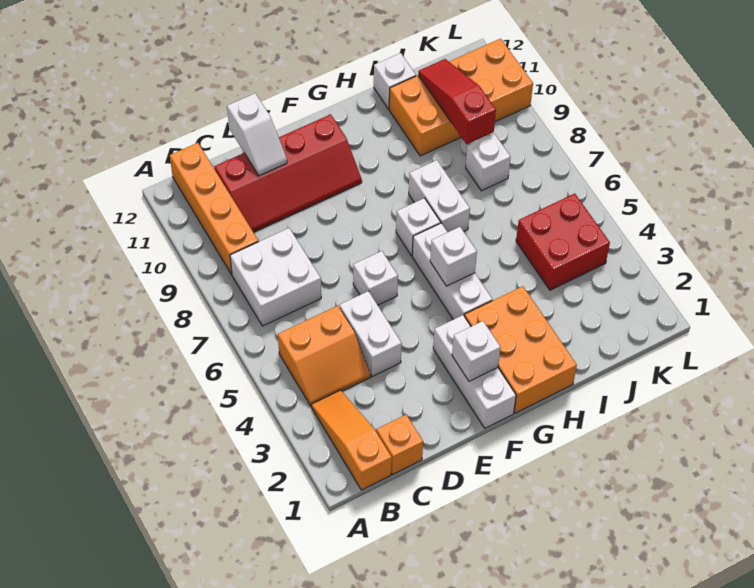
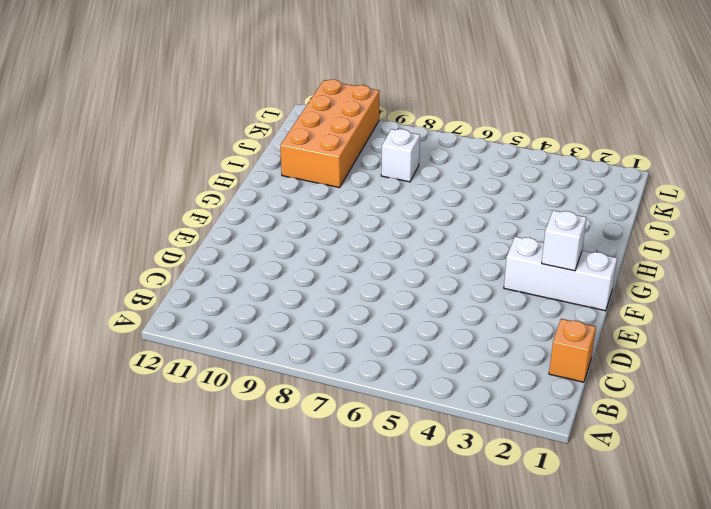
none -> orange 1x3 slope [312,390,392,490]
none -> orange 2x2 slope [278,306,371,406]
none -> white 2x2 brick [230,228,321,326]

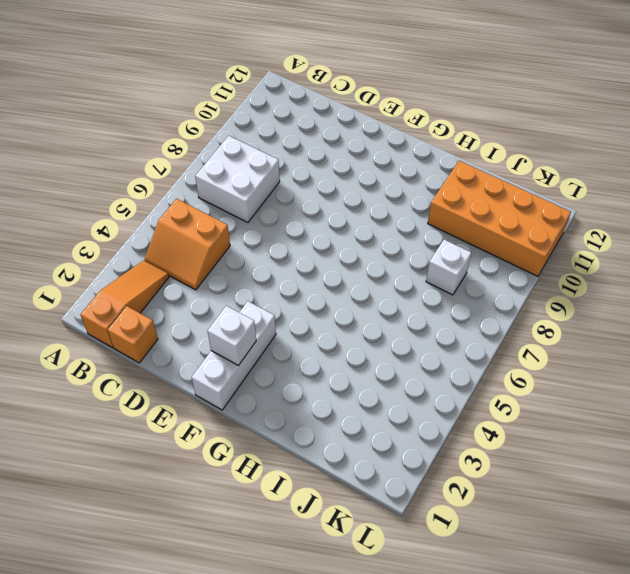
none -> orange 1x4 brick [170,143,258,275]
none -> red 2x4 slope [214,114,362,232]
none -> white 1x2 brick [340,291,402,377]

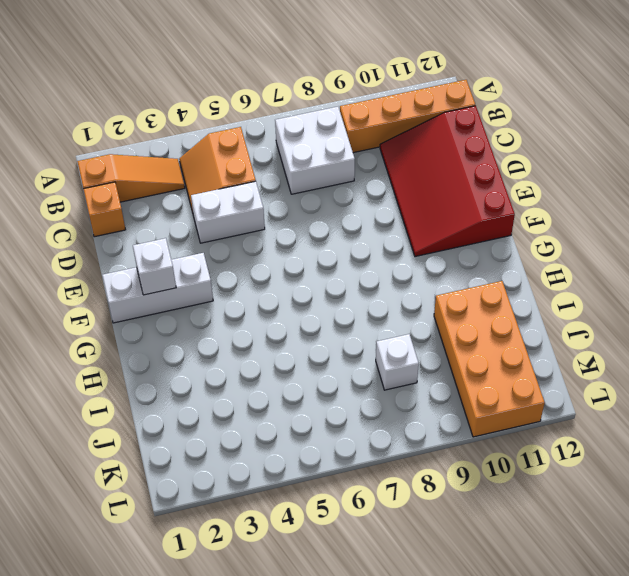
red 3x4 slope [380,106,515,257] -> red 2x4 slope [214,114,362,232]
none -> white 1x1 brick [353,251,398,305]
none -> orange 2x3 brick [465,286,577,413]
none -> white 1x3 brick [412,223,492,320]

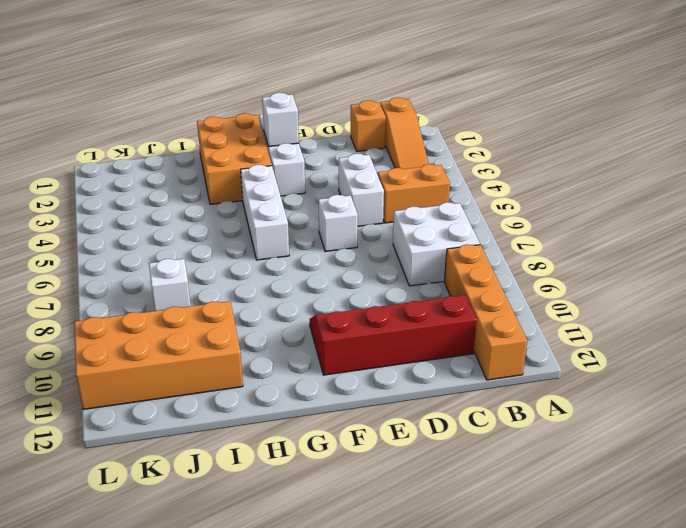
none -> white 1x1 brick [396,198,441,256]
none -> white 1x2 brick [409,160,470,232]
none -> white 1x1 brick [374,53,416,109]

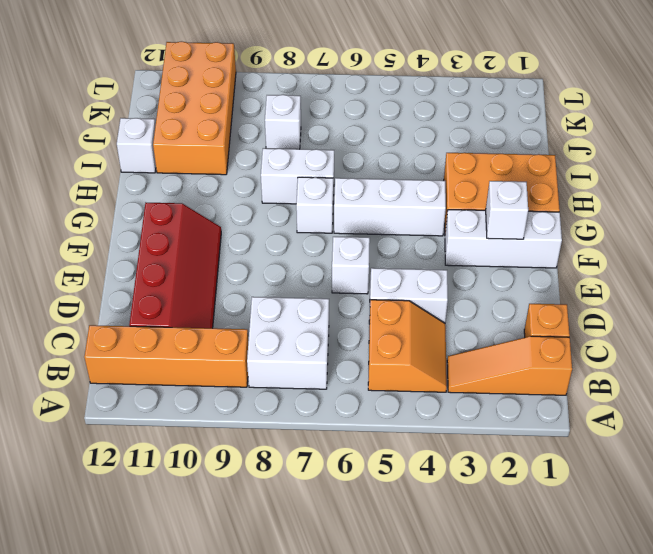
none -> red 2x2 brick [516,194,610,290]
none -> white 1x2 slope [227,93,287,176]
none -> white 1x1 brick [430,227,477,286]

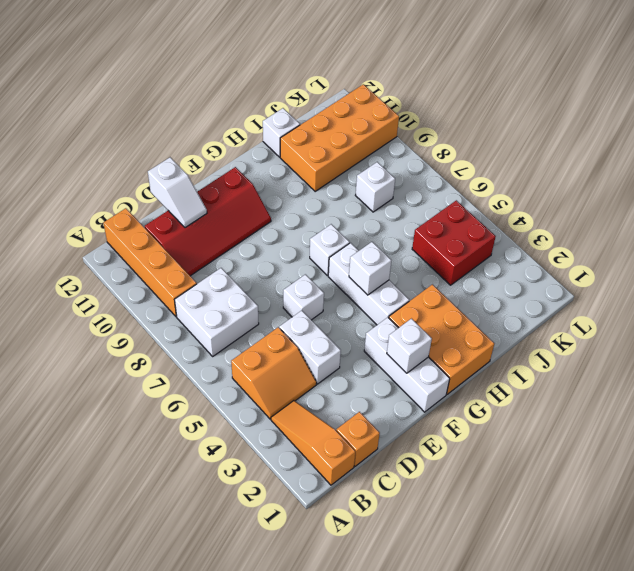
none -> white 1x2 brick [409,160,470,232]
none -> red 1x3 slope [418,59,496,144]

